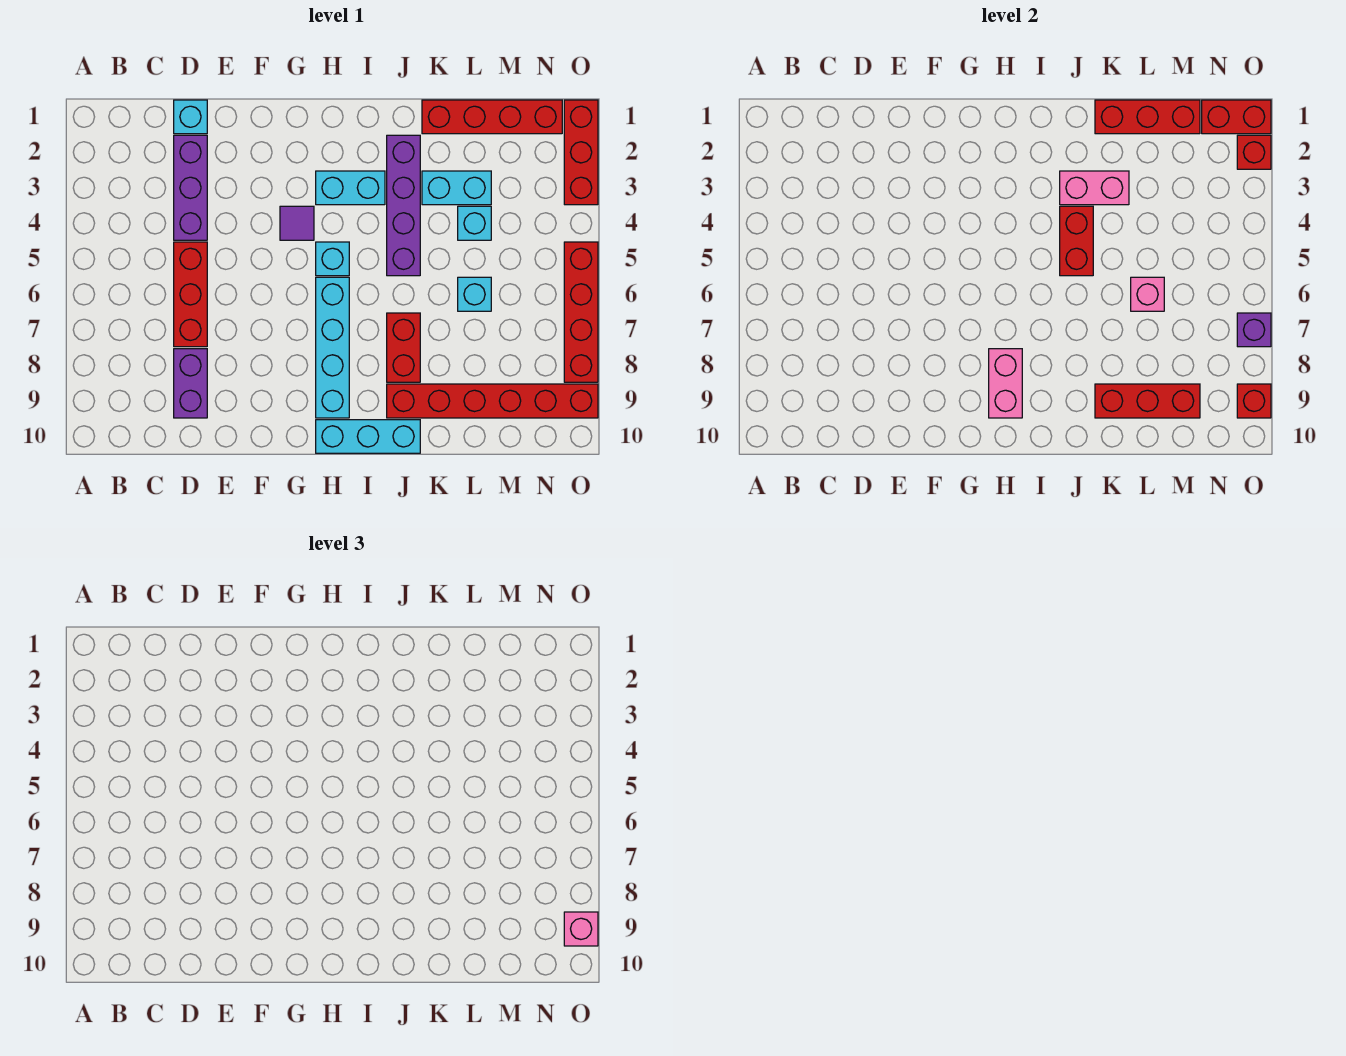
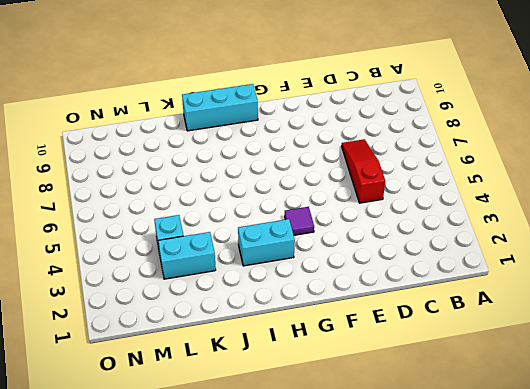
red 1x3 slope [342,139,385,203] -> red 1x3 brick [174,242,207,347]
none -> cyan 1x1 brick [174,100,207,134]
none -> purple 1x3 brick [174,135,207,240]
none -> purple 1x2 brick [174,349,207,418]

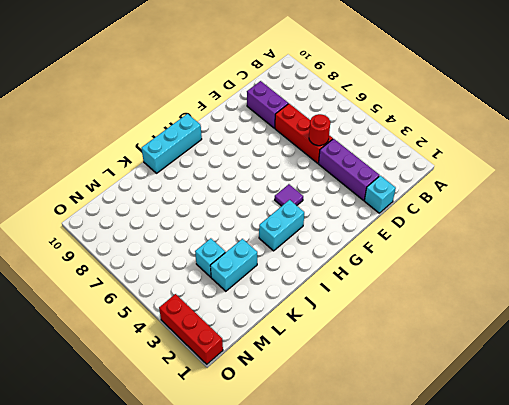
red 1x1 round brick [309,114,330,146] -> none
none -> cyan 1x1 brick [316,242,349,276]
none -> cyan 1x4 brick [316,277,349,418]
none -> purple 1x4 brick [387,135,420,276]

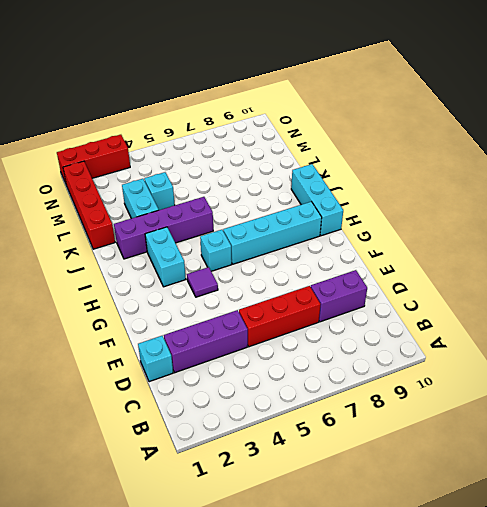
none -> red 1x2 brick [387,313,420,382]
none -> red 1x6 brick [387,384,598,418]
none -> cyan 1x1 brick [458,277,491,311]

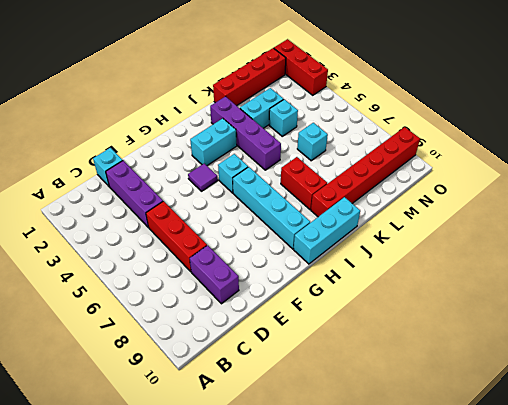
none -> red 1x4 brick [564,242,598,382]
none -> pink 1x2 brick [989,349,1022,418]
none -> pink 1x2 brick [1060,171,1129,205]

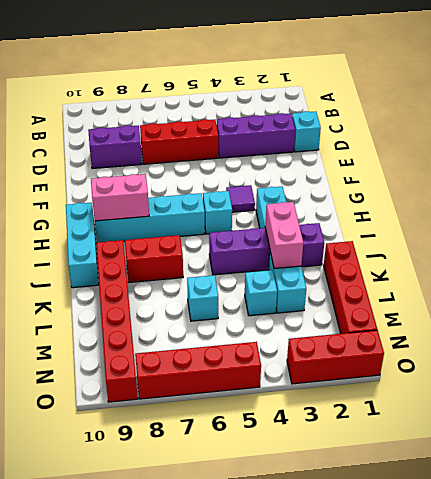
none -> red 1x2 brick [1060,206,1093,276]
none -> red 1x3 brick [1095,100,1200,134]
none -> red 1x3 brick [1095,384,1200,418]

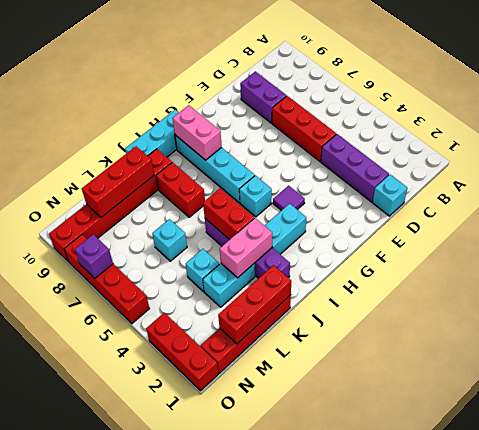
none -> pink 1x1 brick [1131,277,1164,311]
none -> red 1x2 brick [1202,100,1271,134]
none -> red 1x1 brick [1237,135,1271,169]

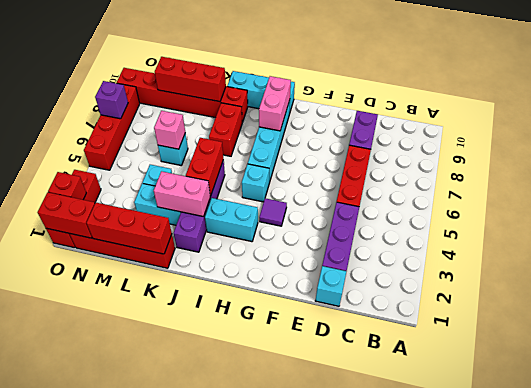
none -> red 1x1 brick [1237,384,1271,418]
none -> pink 1x1 brick [564,912,598,946]

